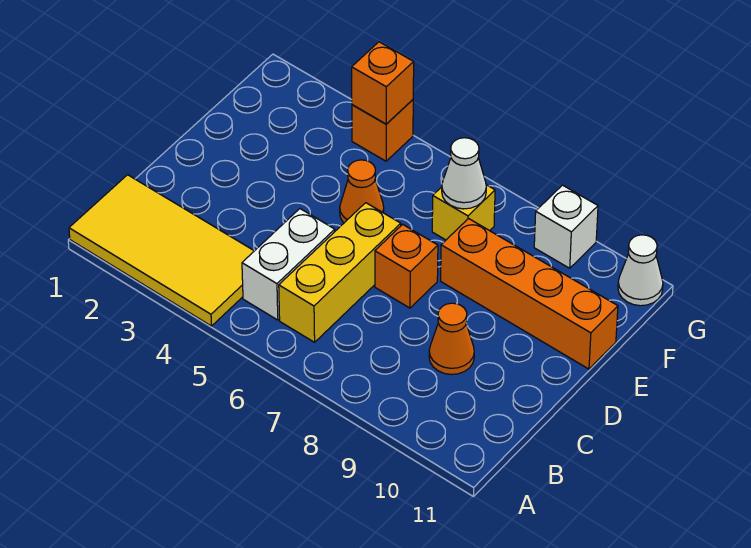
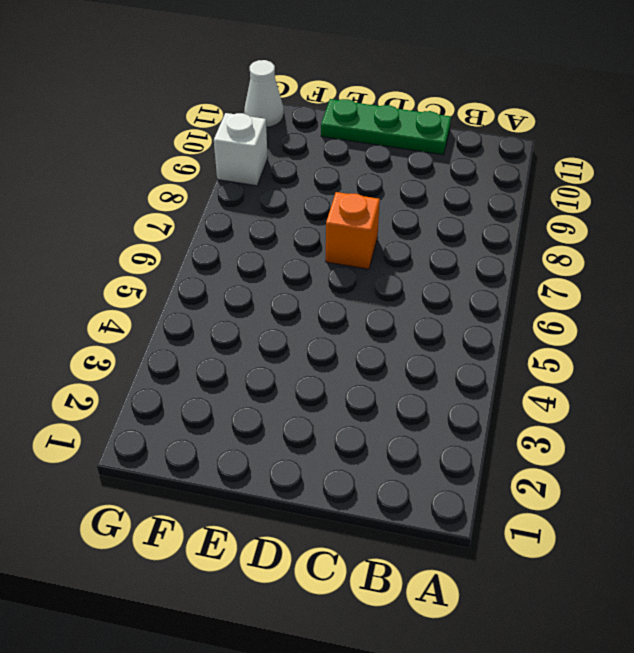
green 1x3 plate [321,99,451,155] -> orange 1x4 brick [441,219,618,369]
none -> yellow 2x4 tile [69,175,254,326]
none -> white 1x2 brick [242,209,335,320]
none -> yellow 1x3 brick [279,203,401,342]

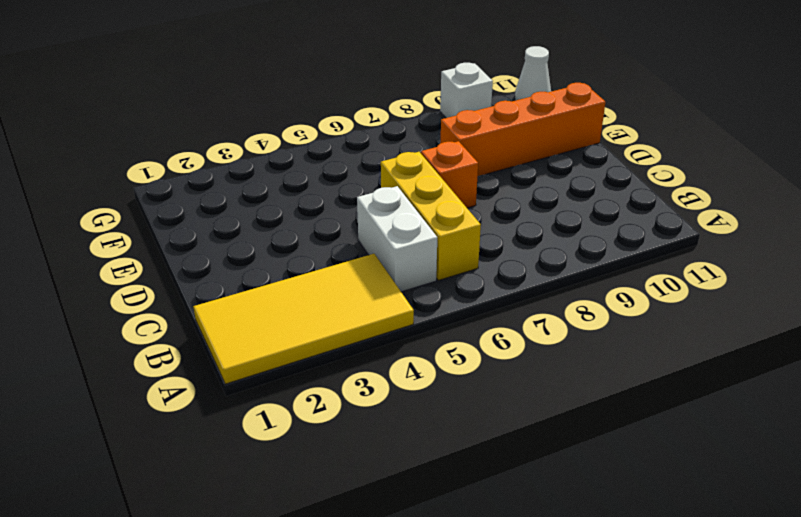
none -> orange 1x1 cone [429,303,474,374]
none -> orange 1x1 cone [340,160,384,223]
none -> yellow 1x1 brick [432,185,495,240]

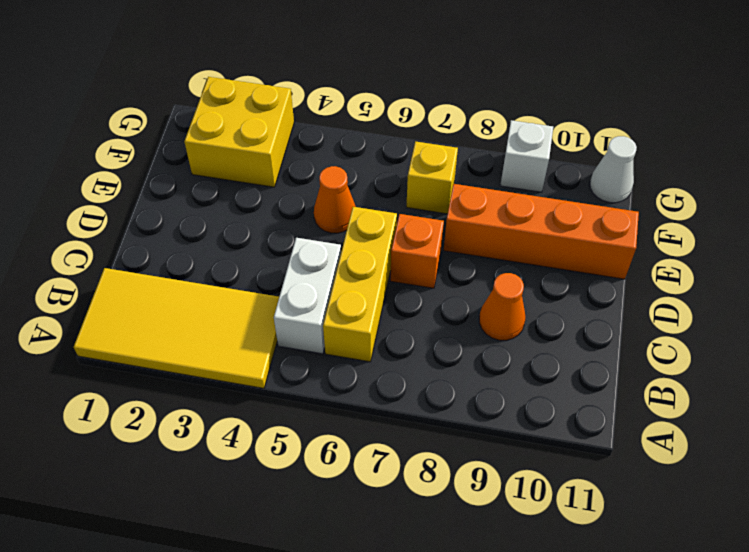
yellow 2x2 brick [184,77,294,187] -> none
none -> orange 1x1 brick [352,100,413,161]
none -> white 1x1 cone [442,138,486,209]
none -> orange 1x1 brick [352,42,414,124]

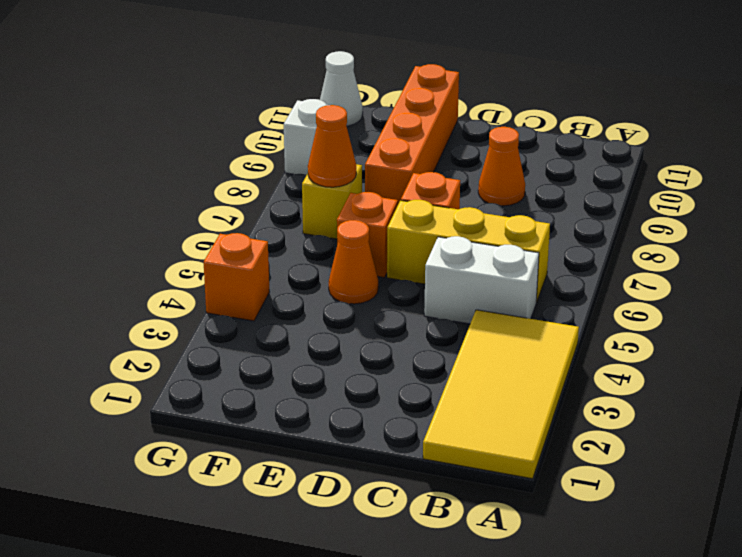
orange 1x1 brick [337,192,398,277] -> orange 1x1 brick moved to [352,42,414,124]
orange 1x1 cone [308,105,356,187] -> white 1x1 cone [442,138,486,209]

